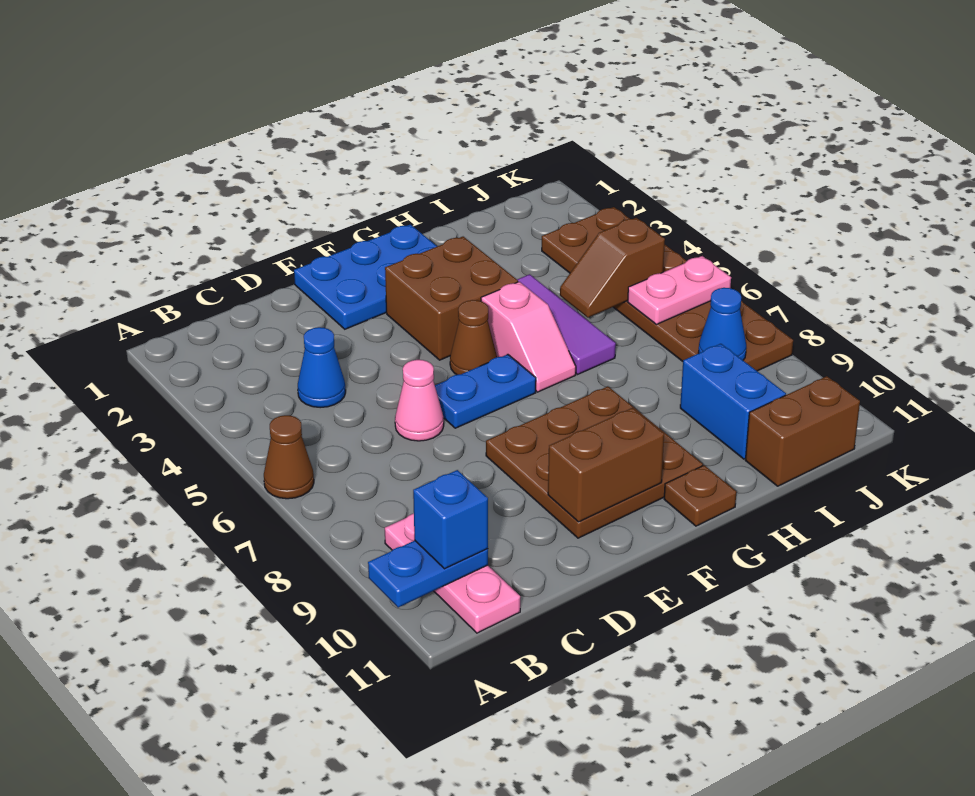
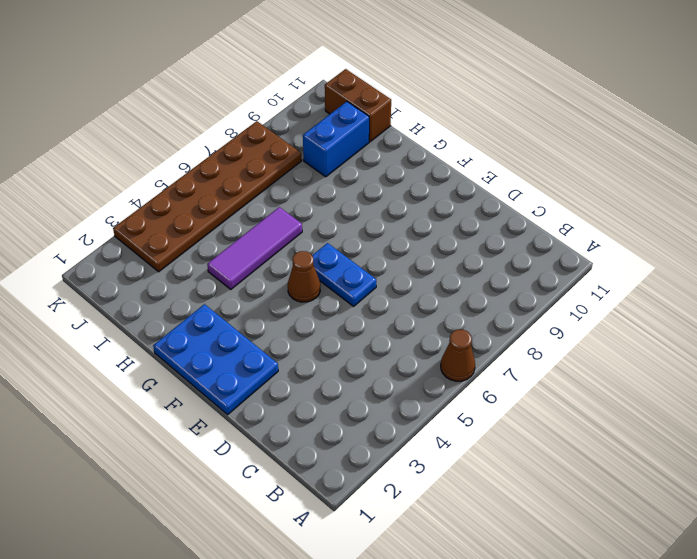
none -> pink 1x3 plate [385,513,520,633]
none -> blue 1x1 cone [298,327,346,408]
none -> pink 1x1 cone [395,360,444,441]

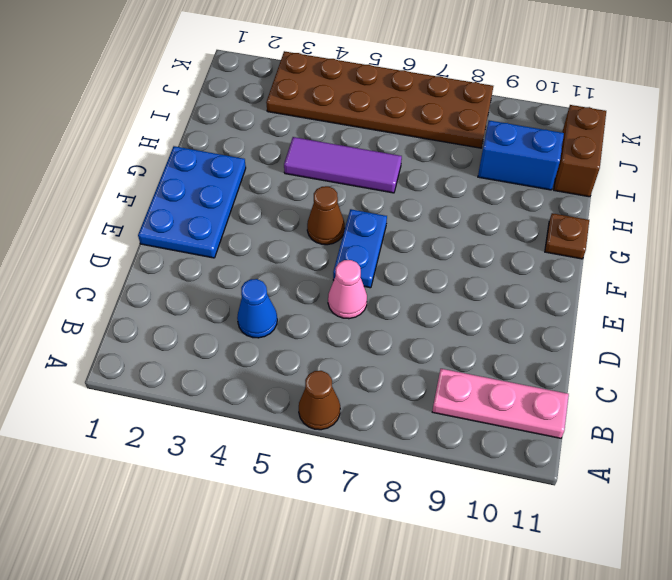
none -> brown 3x3 plate [486,386,703,538]
none -> brown 2x2 brick [385,237,518,360]
none -> pink 1x2 slope [481,282,576,392]

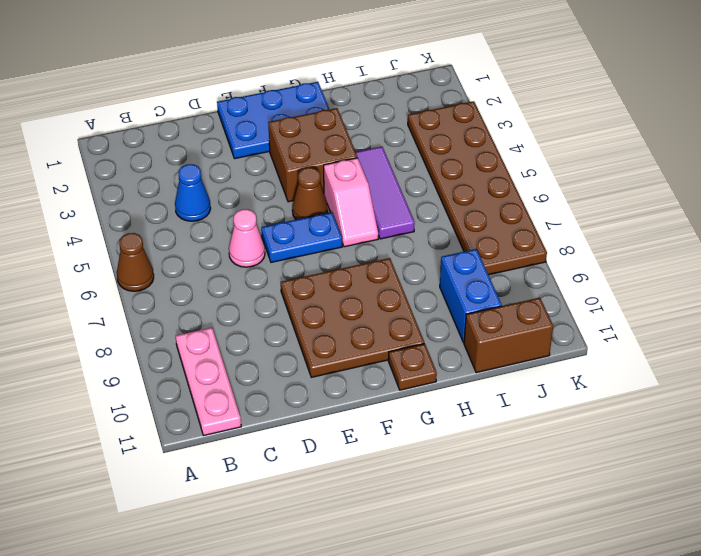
none -> blue 1x2 plate [368,541,488,607]
none -> brown 1x2 brick [548,408,664,522]
none -> brown 1x2 slope [560,218,665,317]

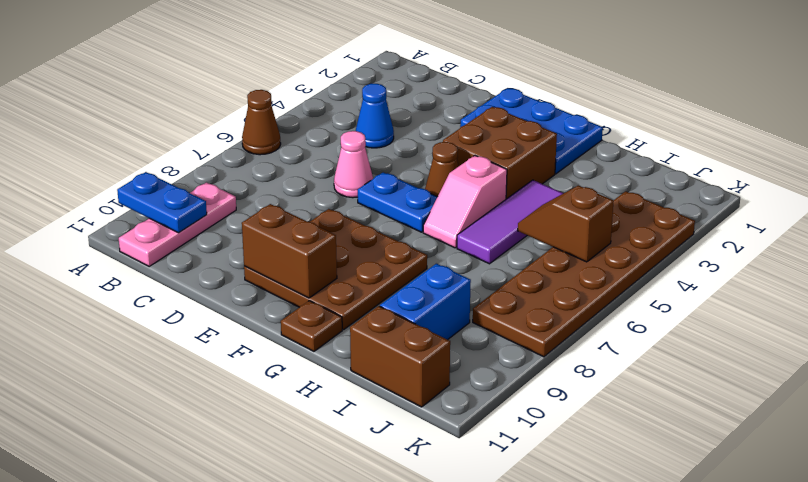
none -> pink 1x2 plate [628,256,731,324]
none -> blue 1x1 cone [698,288,746,360]
none -> blue 1x1 brick [413,470,488,569]

